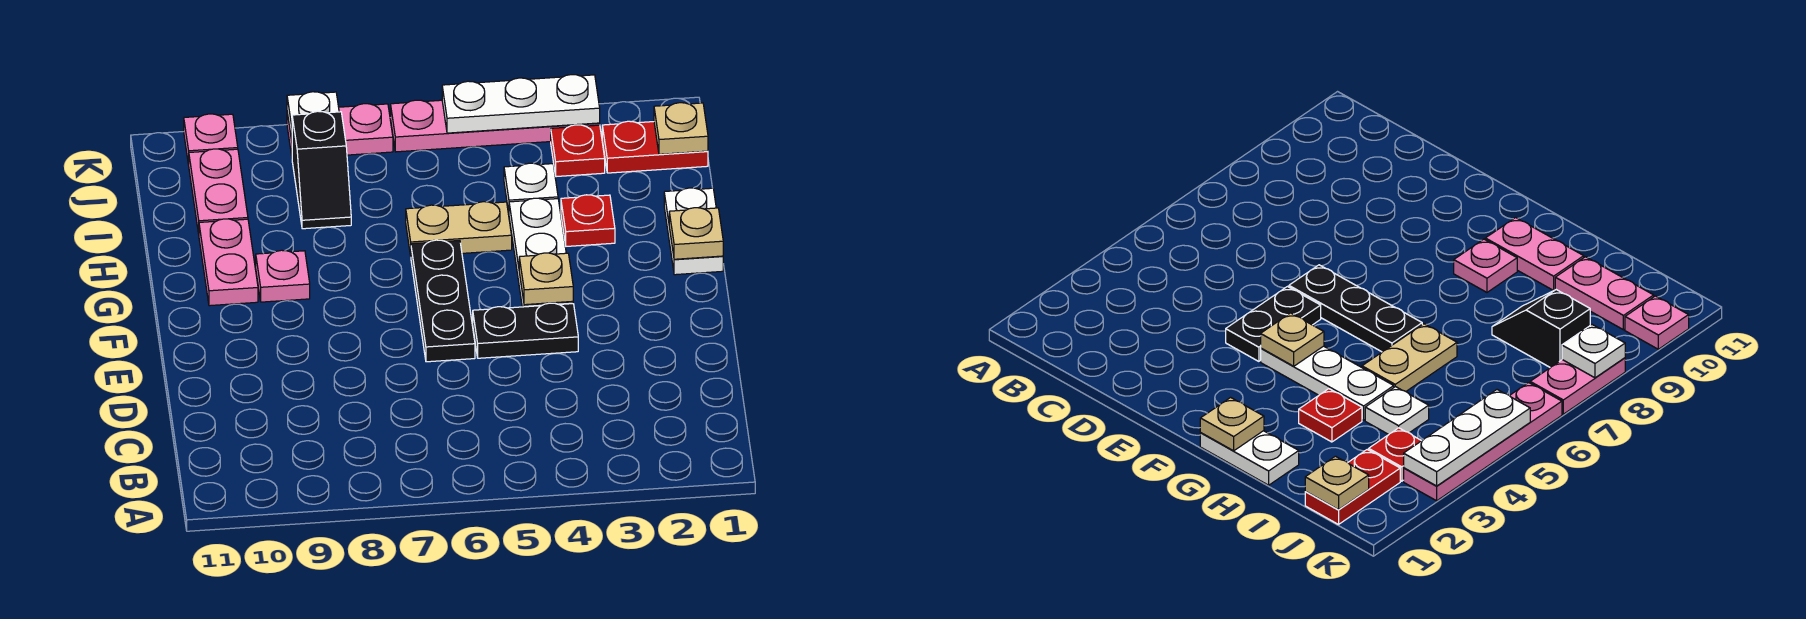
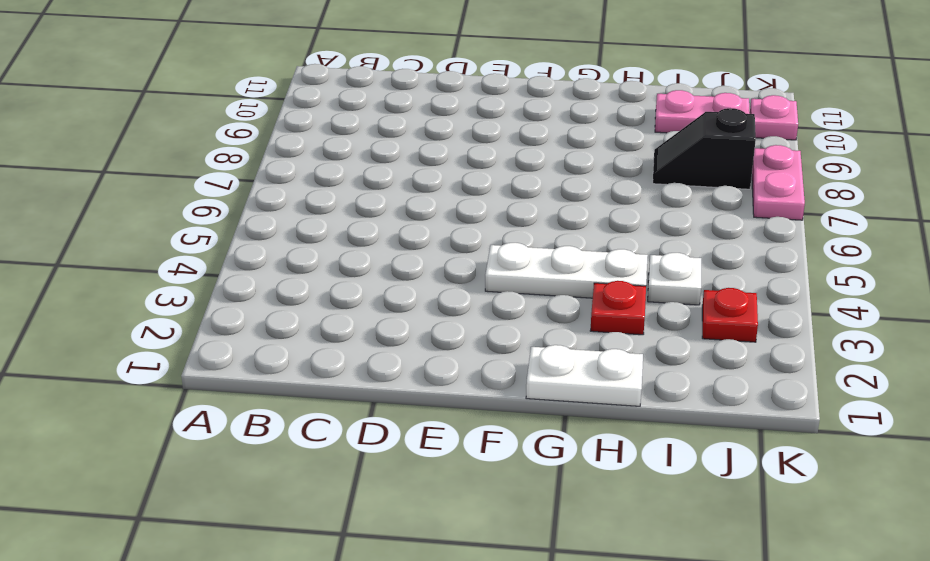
none -> black 1x2 plate [473,303,578,358]
none -> black 1x3 plate [411,240,475,362]
none -> pink 1x1 plate [256,250,310,302]

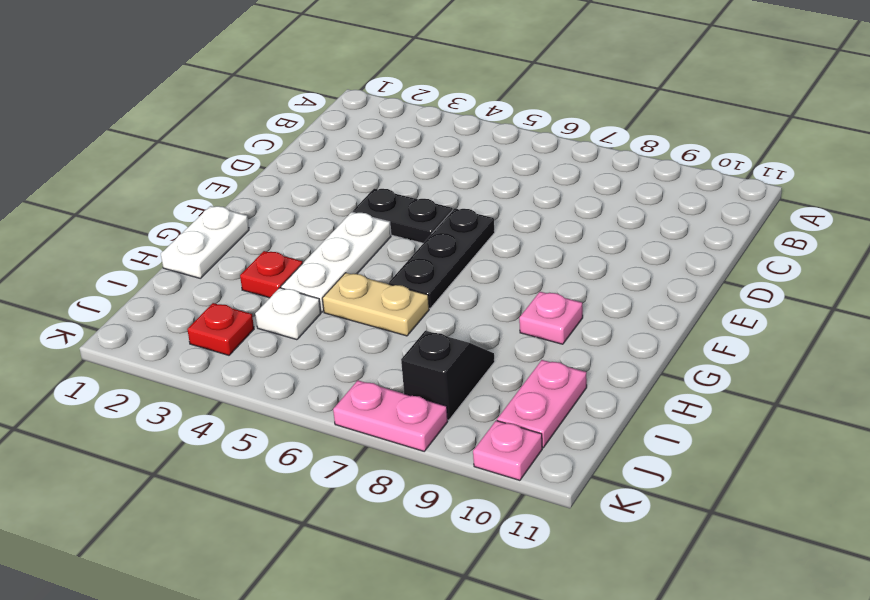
none -> pink 1x2 plate [199,219,258,306]
none -> red 1x2 plate [602,121,708,173]
none -> pink 1x4 plate [391,100,600,152]

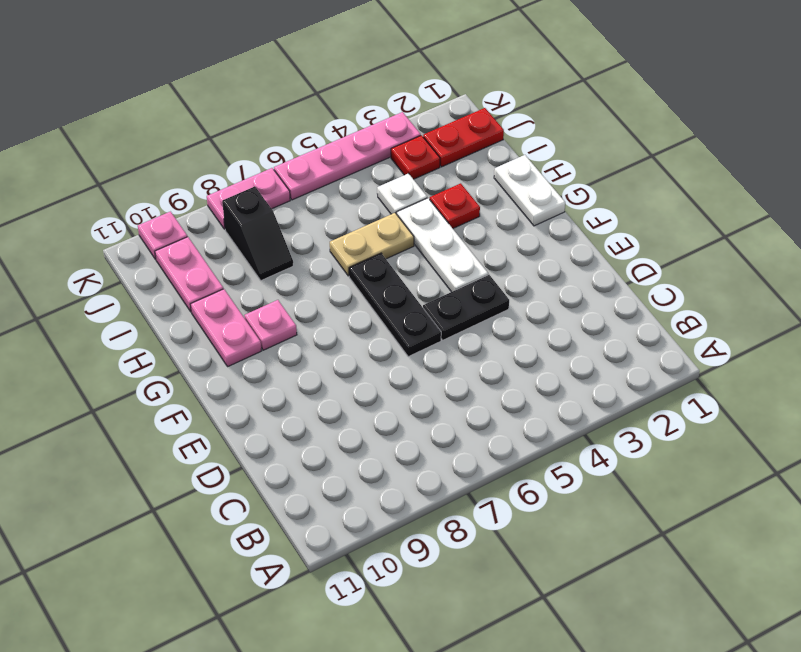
none -> tan 1x1 plate [519,253,573,305]
none -> tan 1x1 plate [669,208,723,259]
none -> tan 1x1 plate [654,103,708,154]

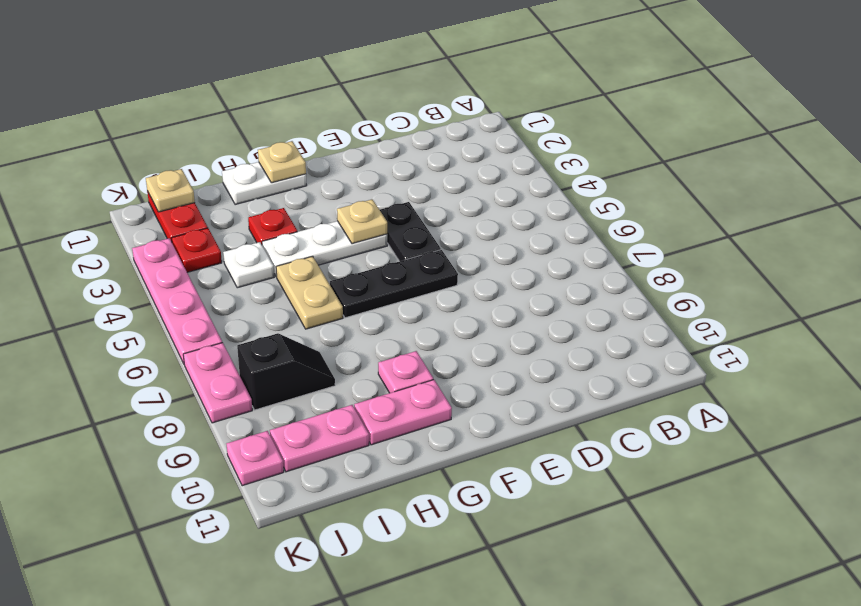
none -> white 1x3 plate [442,75,600,133]
none -> white 1x1 plate [287,92,339,141]

